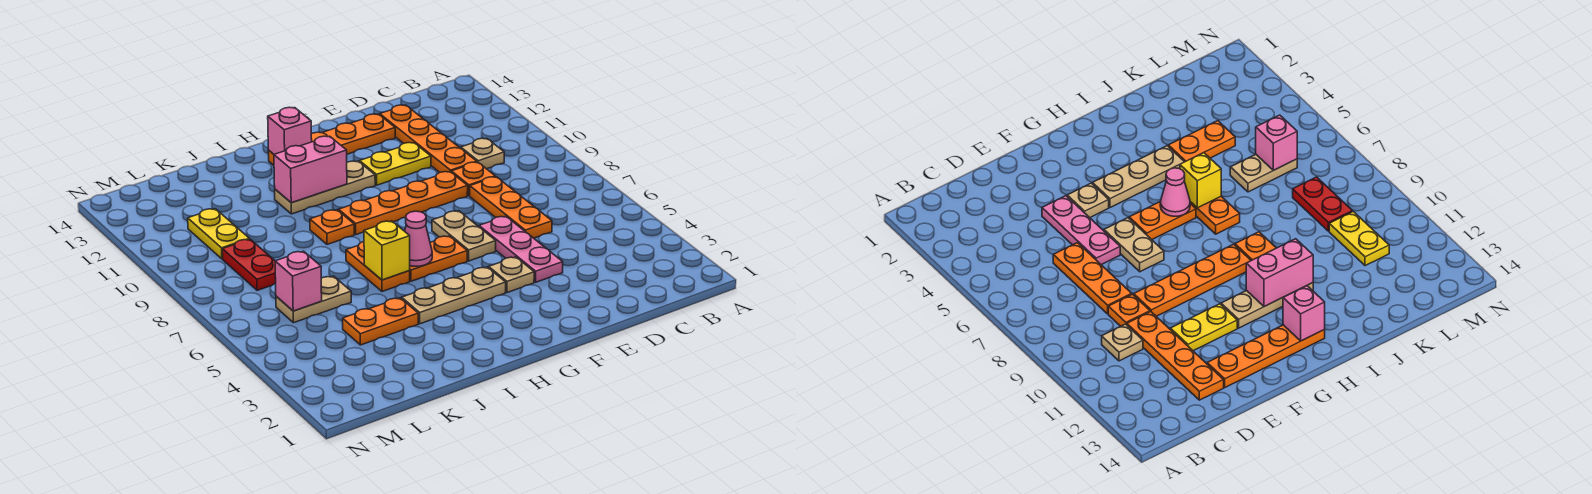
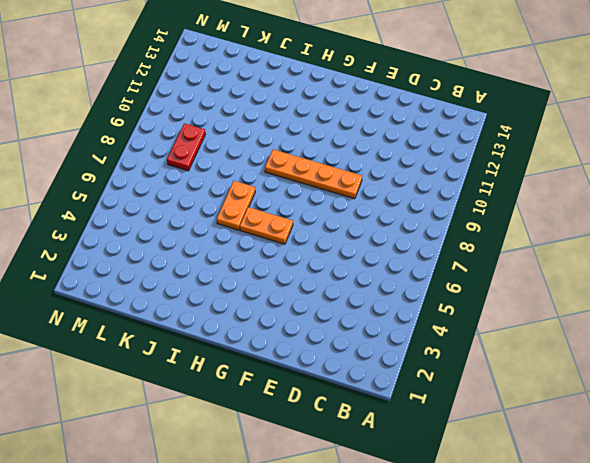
none -> tan 1x1 plate [461,138,504,169]
none -> orange 1x3 plate [470,177,552,238]
none -> orange 1x1 plate [451,162,495,196]

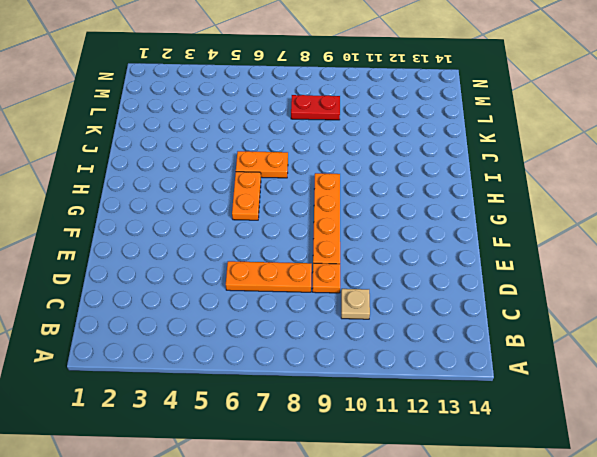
none -> orange 1x4 plate [380,105,477,172]
none -> pink 1x3 plate [479,216,563,282]
none -> yellow 1x2 plate [360,143,431,185]

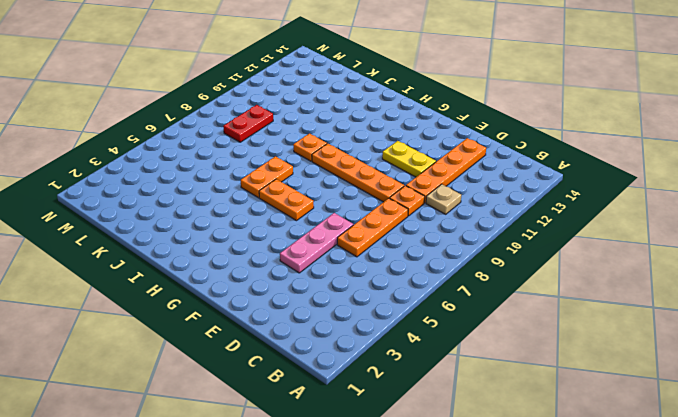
none -> orange 1x4 plate [268,114,395,165]
none -> tan 1x1 plate [489,257,534,293]
none -> tan 1x2 plate [432,211,496,261]

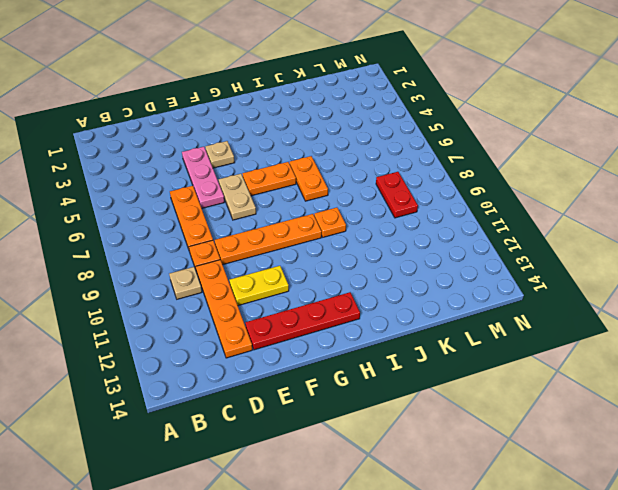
red 1x4 plate [245,292,360,350] -> orange 1x4 plate [268,114,395,165]
none -> tan 1x3 plate [402,267,506,324]
none -> tan 1x3 plate [275,161,375,214]
none -> orange 1x2 plate [343,298,418,345]

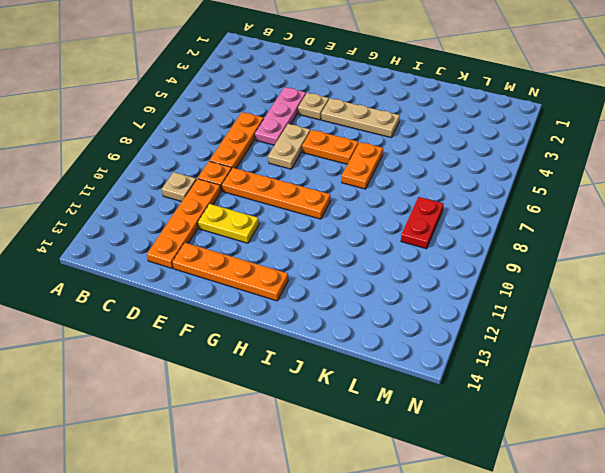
none -> tan 1x3 plate [275,161,375,214]
none -> orange 1x1 plate [310,210,354,244]
none -> orange 1x2 plate [343,298,418,345]

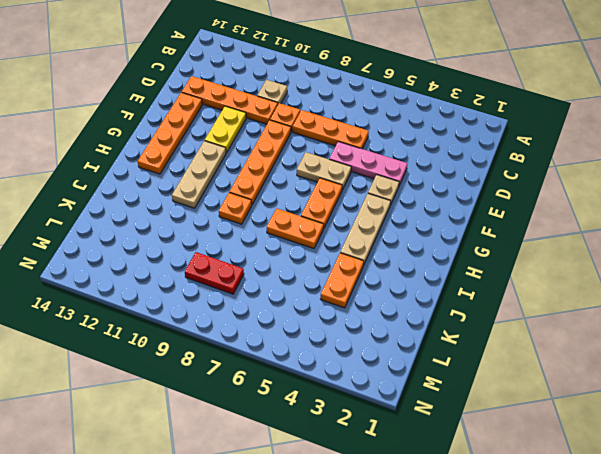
none -> tan 1x2 plate [276,276,351,323]
none -> yellow 1x2 plate [188,209,249,259]
none -> pink 1x1 cone [405,211,432,266]

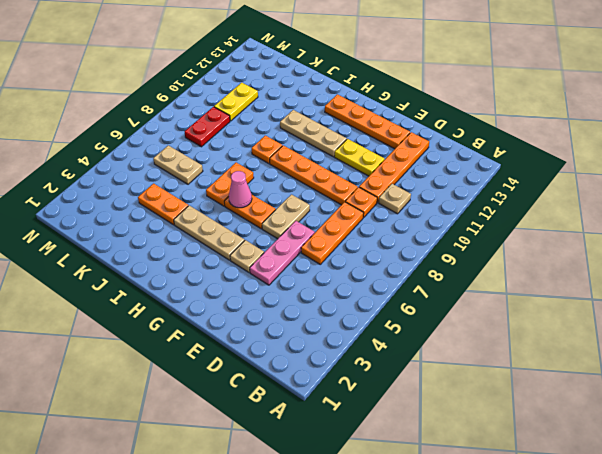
none -> pink 1x2 brick [274,136,347,203]
none -> pink 1x1 brick [268,107,312,154]
none -> yellow 1x1 brick [364,221,410,280]

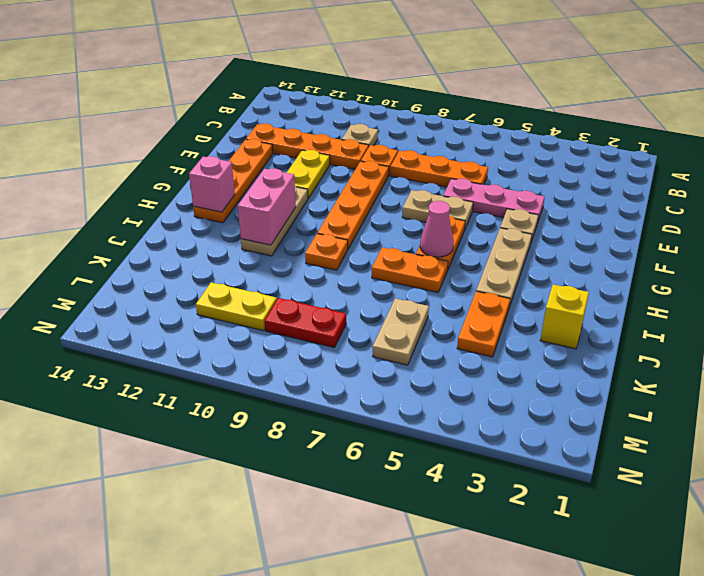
yellow 1x1 brick [540,285,589,349] -> yellow 1x1 brick moved to [364,221,410,280]
none -> pink 1x1 brick [275,251,322,311]

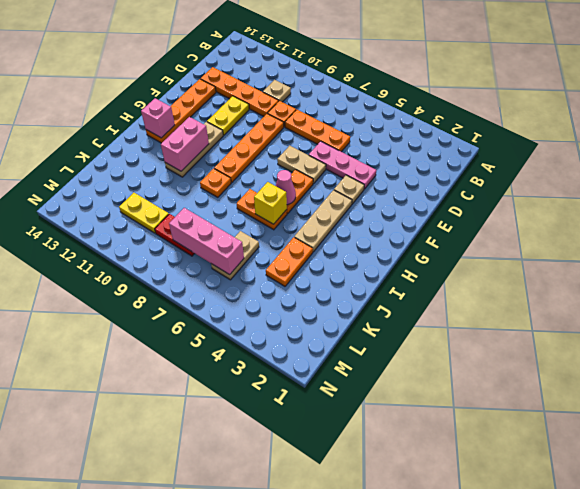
pink 1x3 brick [169,208,244,275] -> pink 1x1 brick [275,251,322,311]

